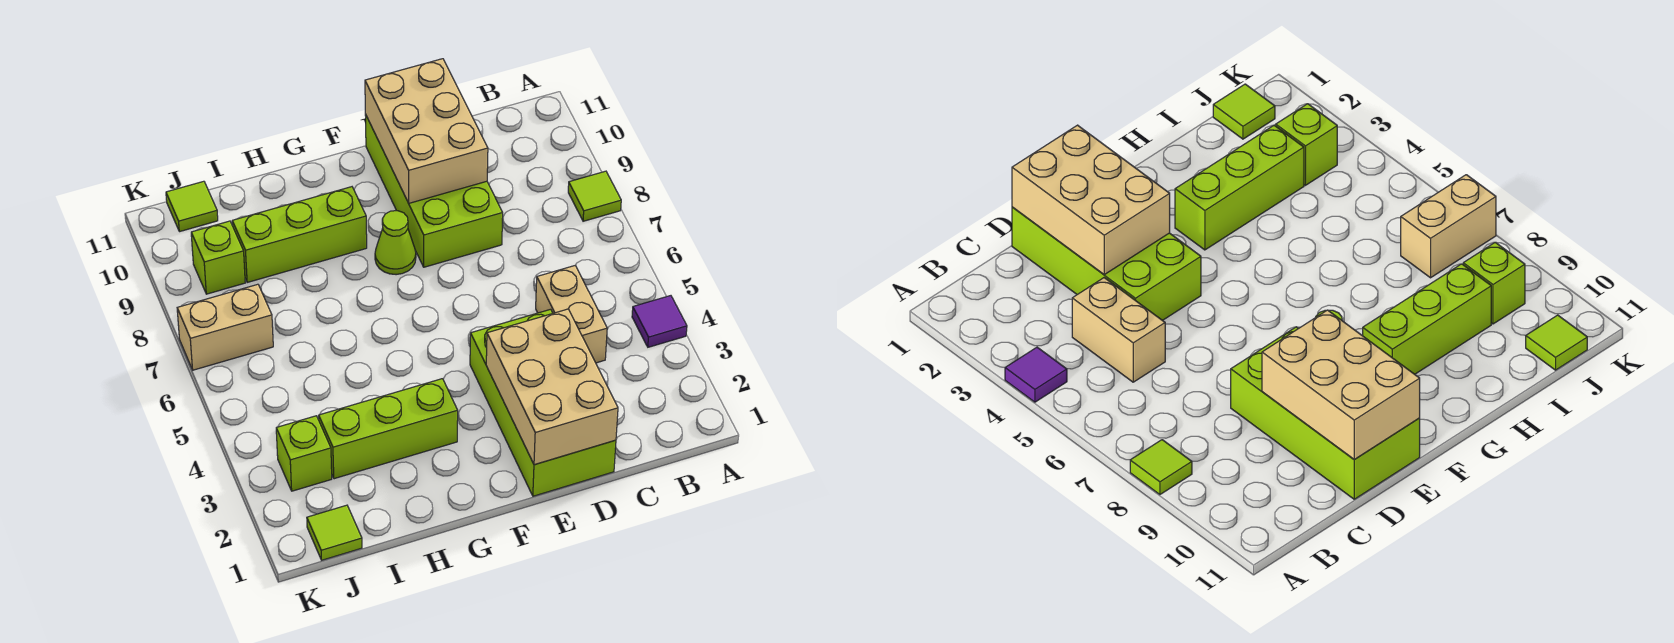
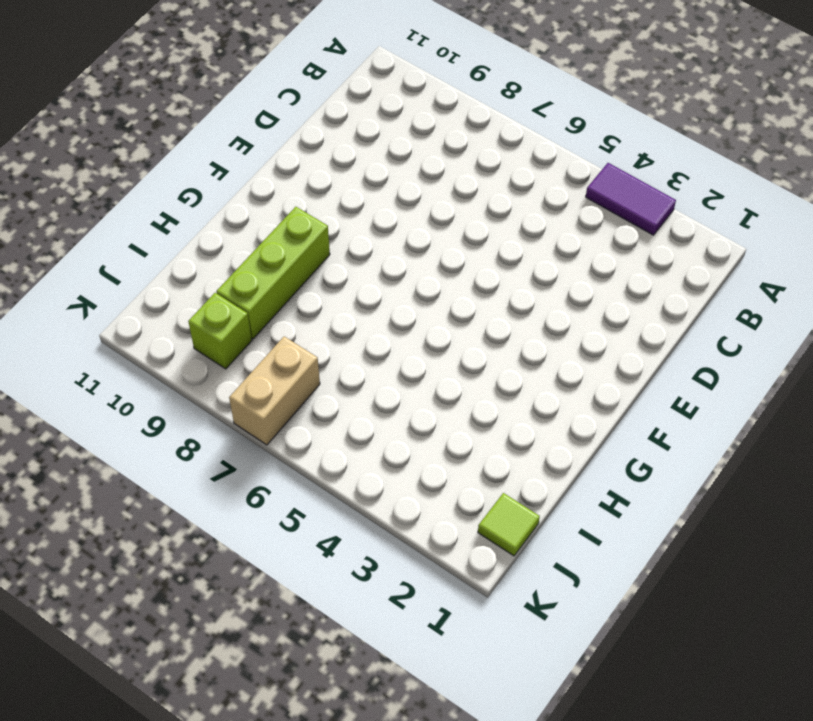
purple 1x2 tile [586,163,676,235] -> purple 1x1 tile [632,296,687,347]
none -> lime 1x1 tile [568,171,621,221]
none -> tan 1x2 brick [536,266,607,363]
none -> lime 2x4 brick [470,309,616,496]

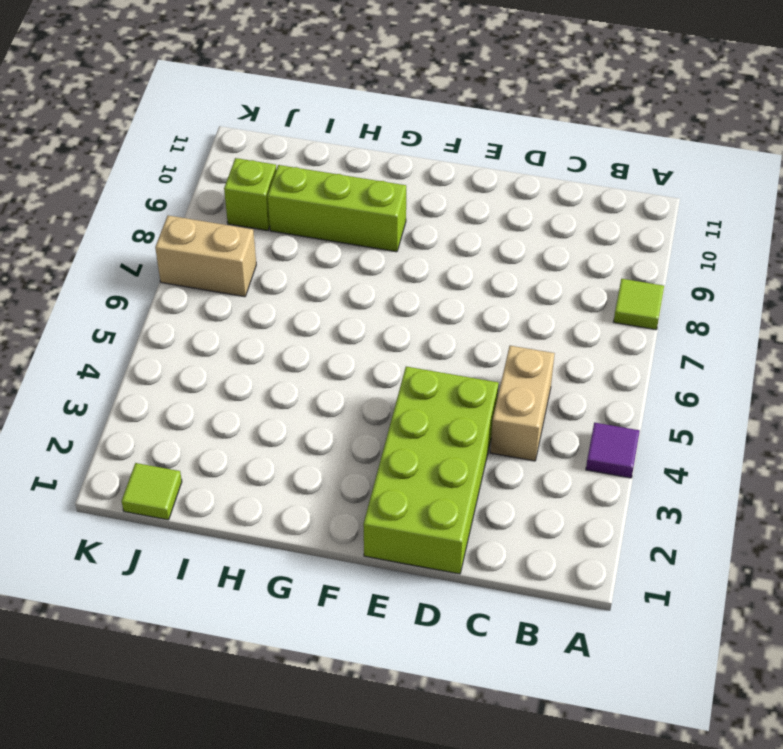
none -> lime 2x4 brick [365,114,503,267]
none -> lime 1x1 cone [375,211,416,275]
none -> lime 1x3 brick [319,379,458,479]

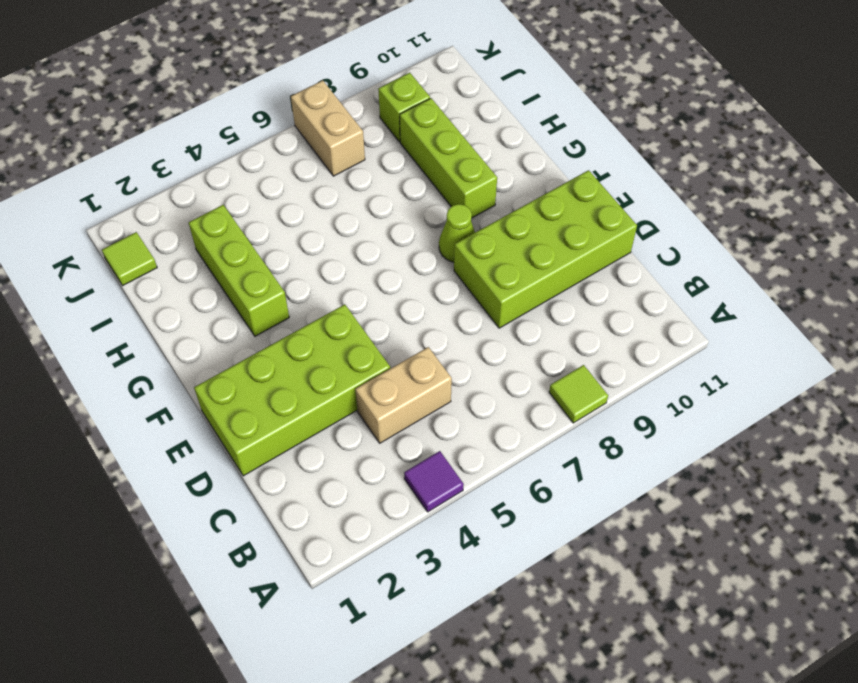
none -> lime 1x1 brick [276,416,332,491]
none -> lime 1x1 tile [166,181,218,232]
none -> tan 2x3 brick [486,309,618,465]

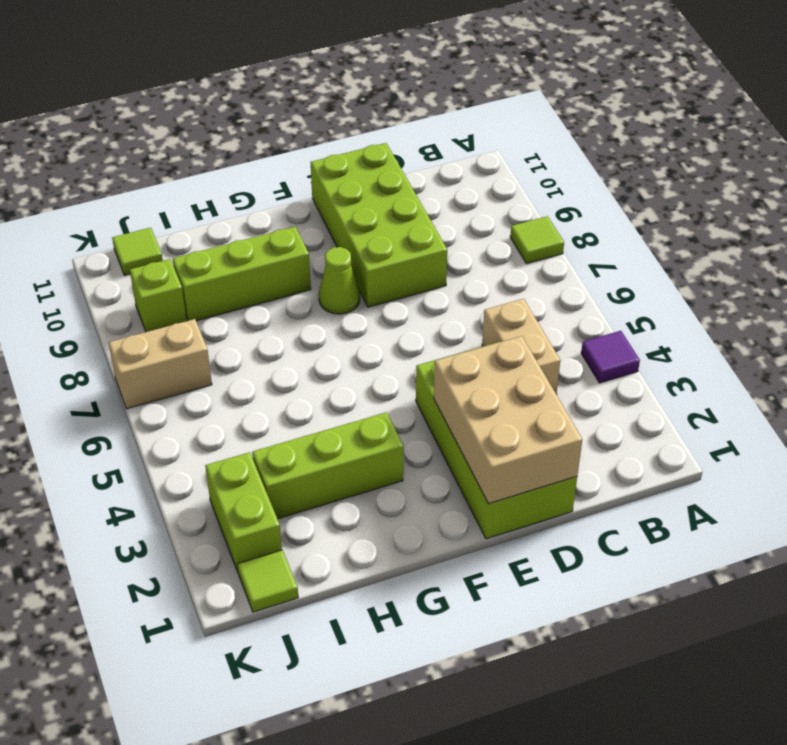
lime 1x2 brick [205,452,282,572] -> lime 1x1 brick [276,416,332,491]
none -> tan 2x3 brick [365,59,488,203]

